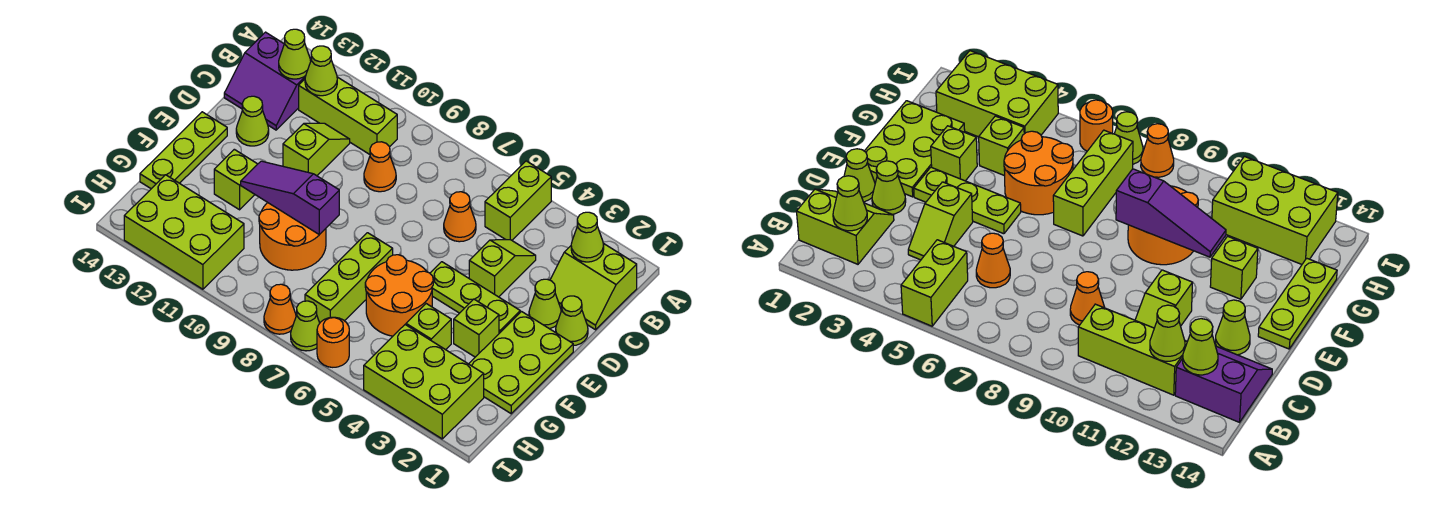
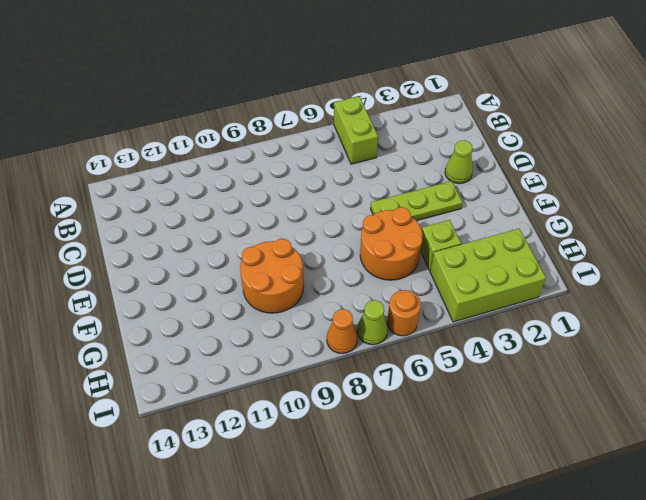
none -> lime 2x2 slope [550,243,637,330]
none -> lime 1x3 brick [299,77,397,154]
none -> purple 2x2 slope [224,32,306,130]

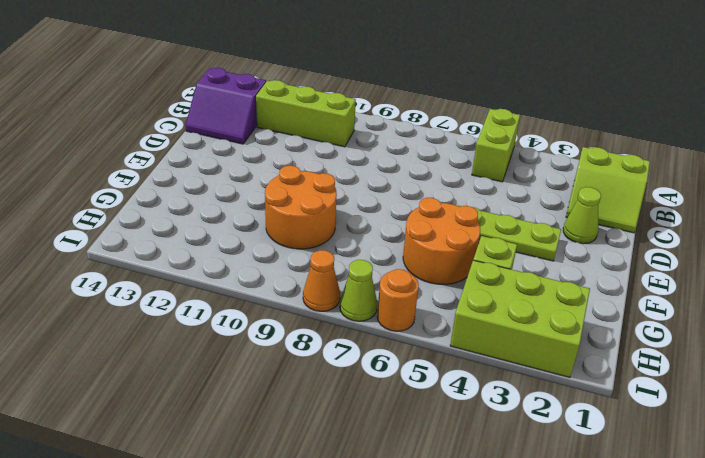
none -> lime 1x2 slope [469,240,536,297]
none -> orange 1x1 cone [444,192,476,242]
none -> orange 1x1 cone [364,142,396,192]

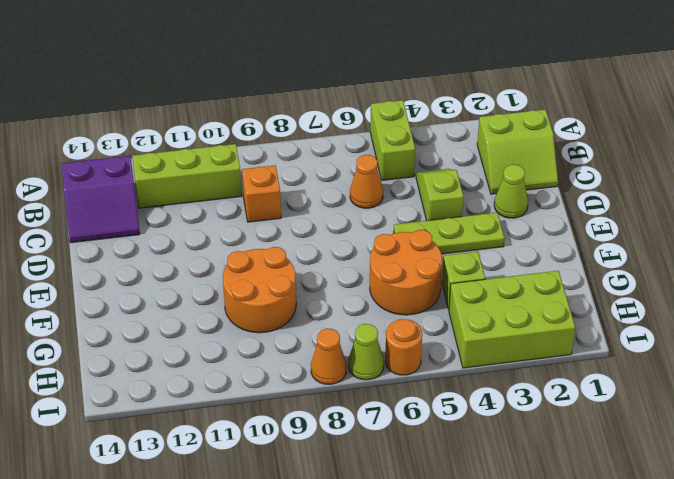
orange 1x1 brick [242,165,281,222] -> orange 1x1 cone [364,142,396,192]
none -> lime 1x2 slope [283,123,350,176]
none -> lime 1x1 cone [556,296,588,346]
none -> lime 1x1 cone [236,96,269,146]

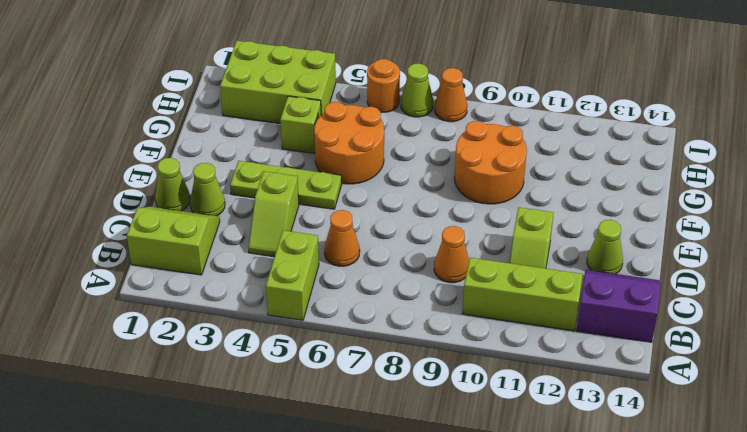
none -> lime 2x3 plate [469,312,573,414]
none -> lime 1x3 plate [140,112,227,189]
none -> lime 1x1 brick [454,299,499,357]

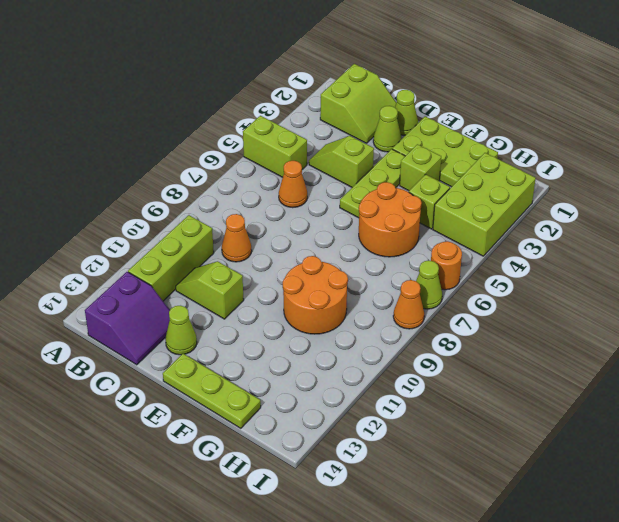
none -> lime 1x3 brick [305,233,393,323]
none -> lime 1x1 brick [214,149,257,210]
none -> lime 2x3 brick [124,175,244,289]

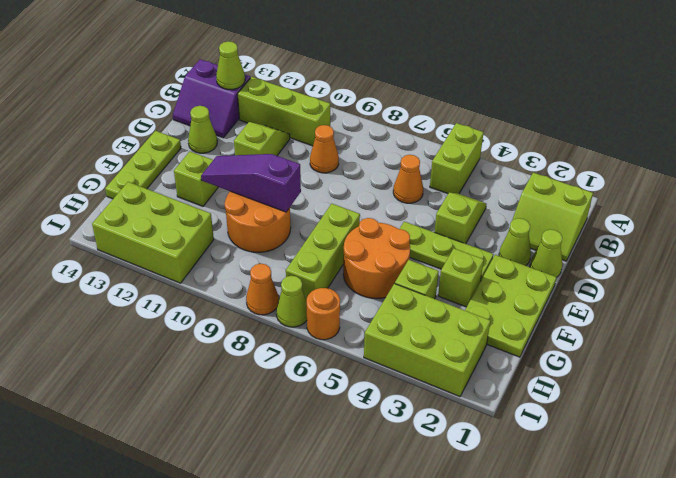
none -> lime 1x1 cone [571,212,604,262]
none -> lime 1x1 cone [305,46,337,96]

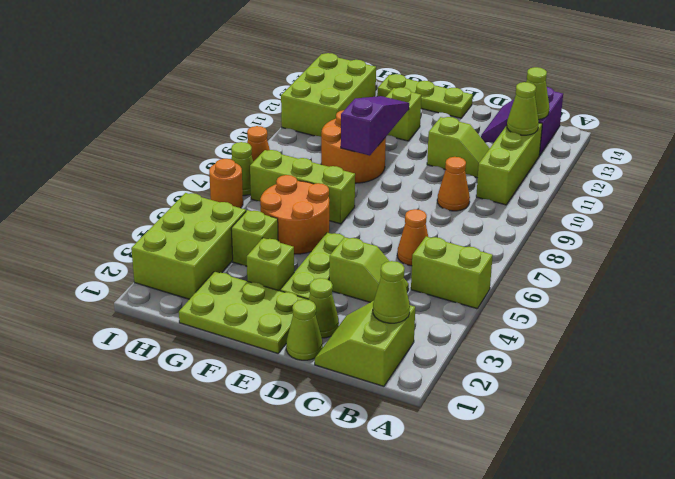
none -> lime 1x1 cone [236,96,269,146]

